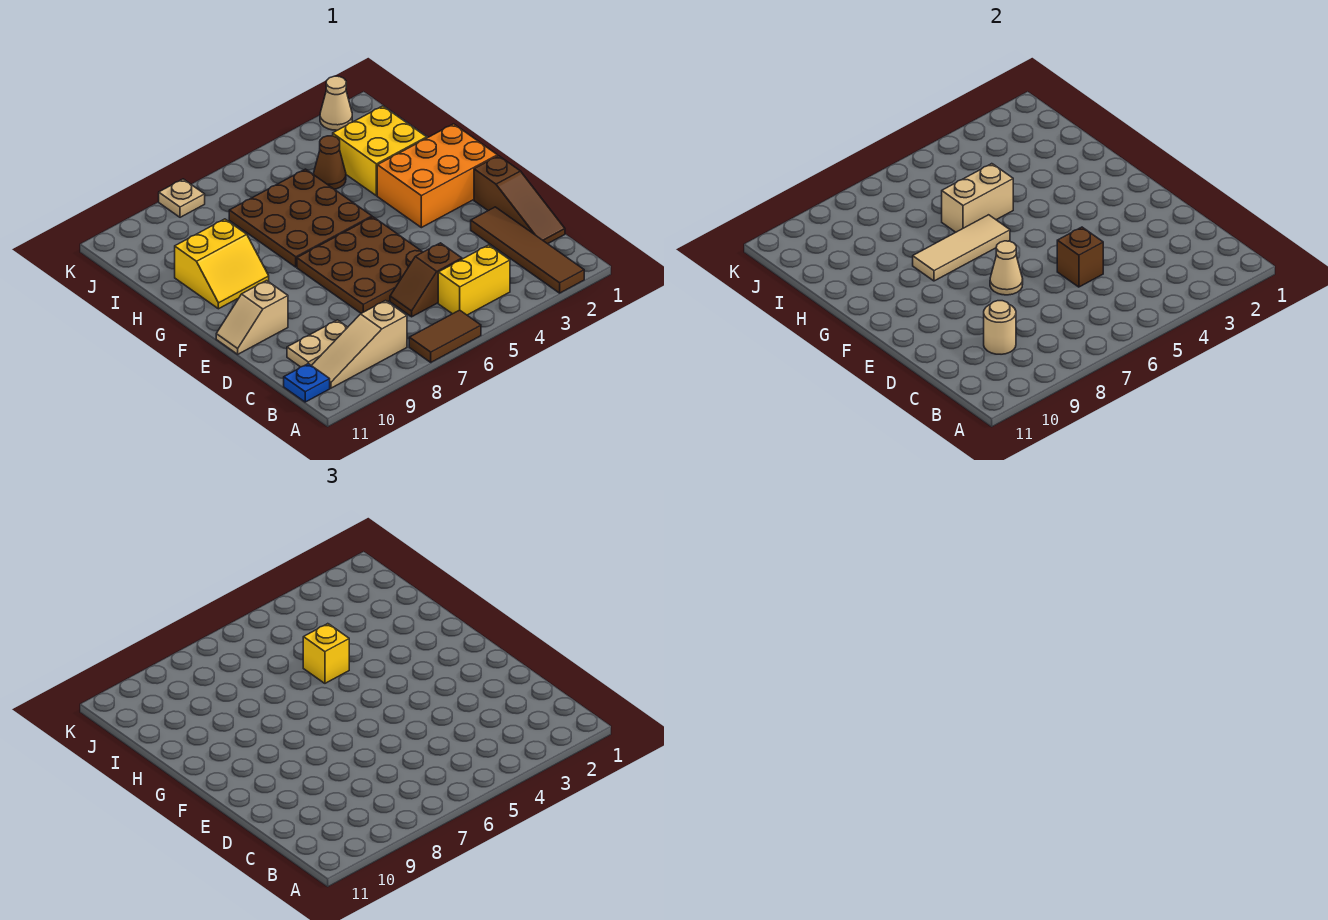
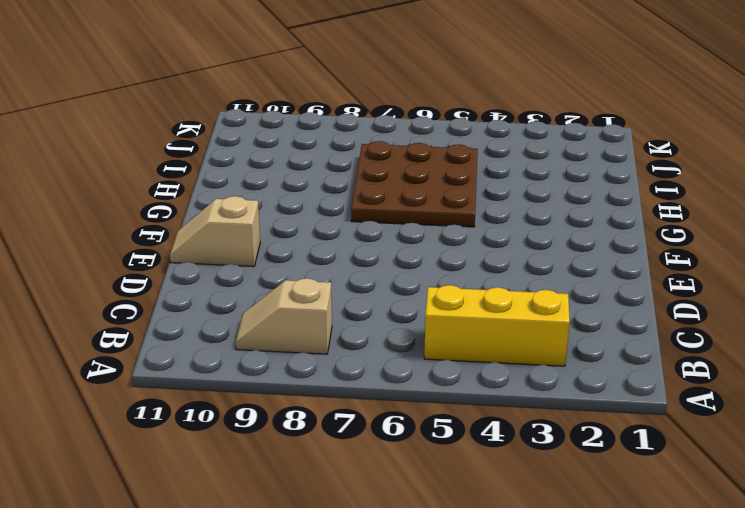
yellow 1x3 brick [424,285,570,366] -> yellow 1x2 brick [438,245,510,315]
tan 1x2 slope [236,278,332,354] -> tan 1x3 slope [311,301,407,388]
none -> brown 1x4 tile [471,207,584,293]
none -> brown 1x2 tile [409,310,481,362]
none -> blue 1x1 plate [284,364,330,402]

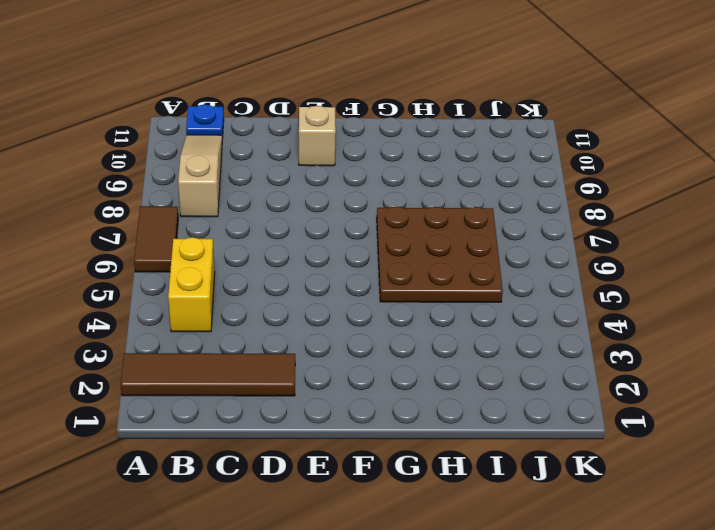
none -> brown 1x3 slope [474,156,565,244]
none -> brown 1x2 slope [390,243,462,317]
none -> tan 1x2 plate [287,320,348,367]

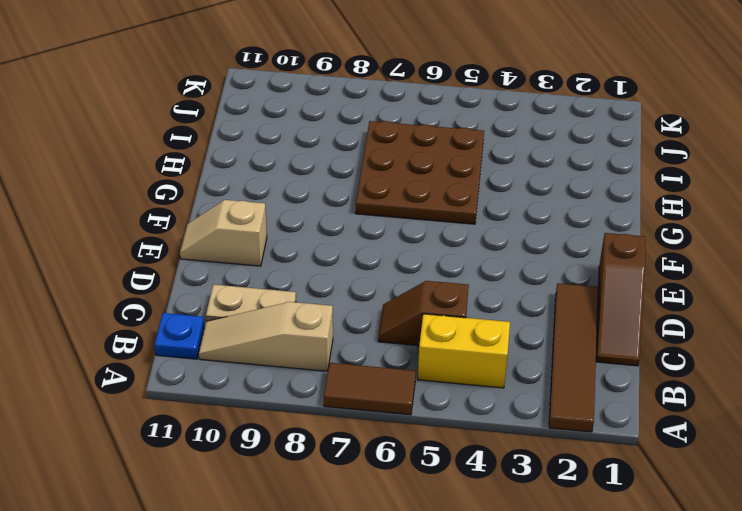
none -> brown 3x3 plate [297,217,423,313]
none -> orange 2x3 brick [377,124,497,228]
none -> yellow 2x2 slope [175,219,269,309]

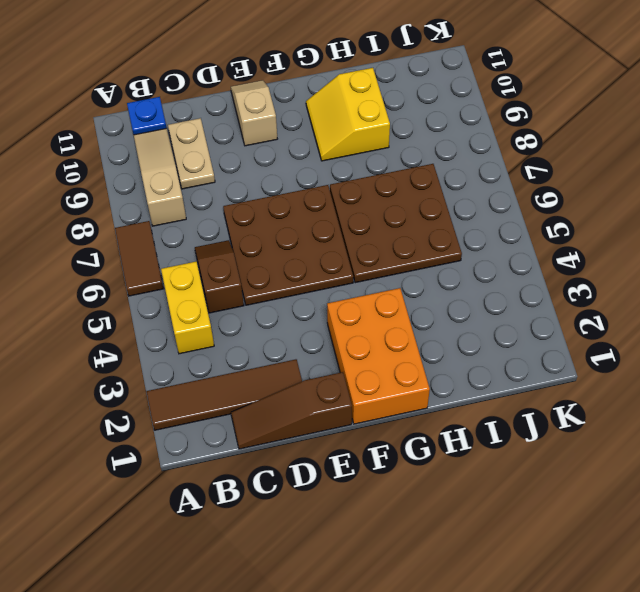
none -> yellow 2x2 brick [333,106,427,196]
none -> brown 1x1 cone [314,136,346,189]
none -> tan 1x1 cone [320,76,352,130]

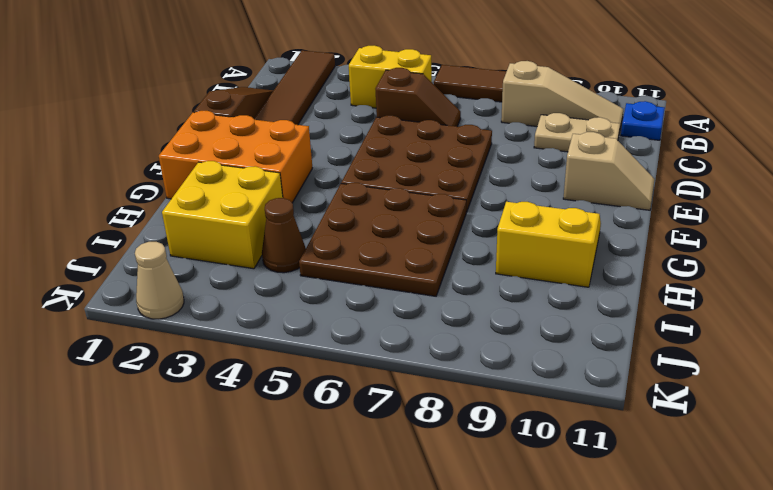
none -> tan 1x1 plate [159,179,205,217]
none -> tan 1x1 round brick [984,301,1016,354]
none -> brown 1x1 brick [1057,227,1103,287]

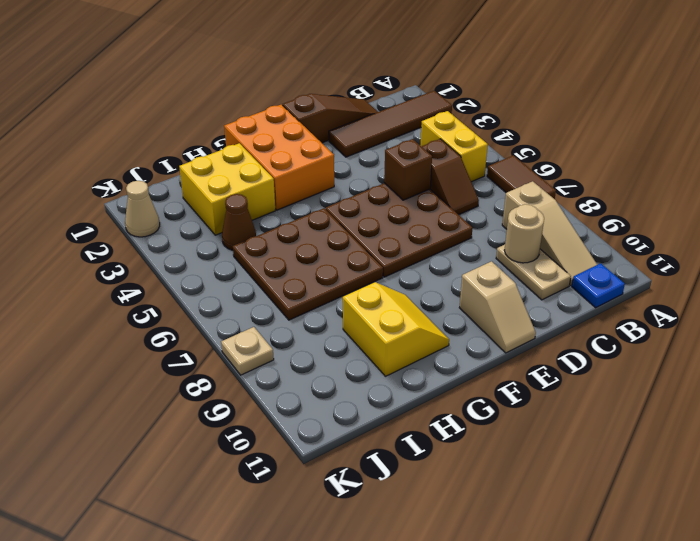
none -> tan 1x1 cone [990,241,1023,295]
none -> tan 1x3 tile [913,215,1010,281]
none -> tan 1x2 brick [942,164,1013,232]

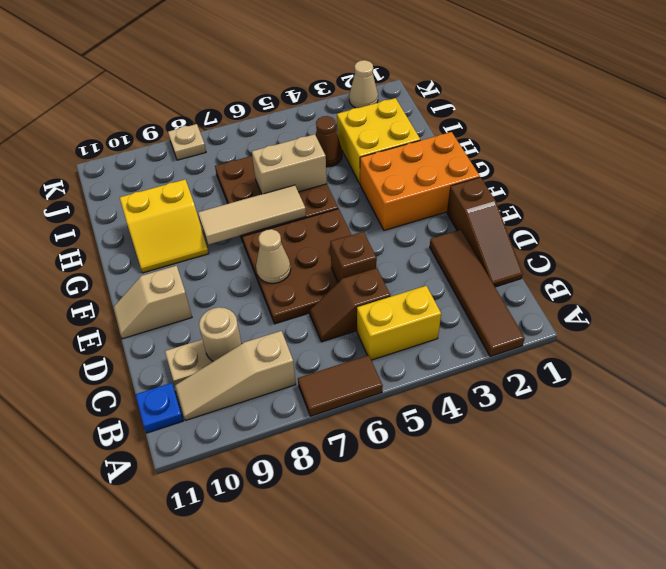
none -> yellow 1x1 brick [303,624,349,683]

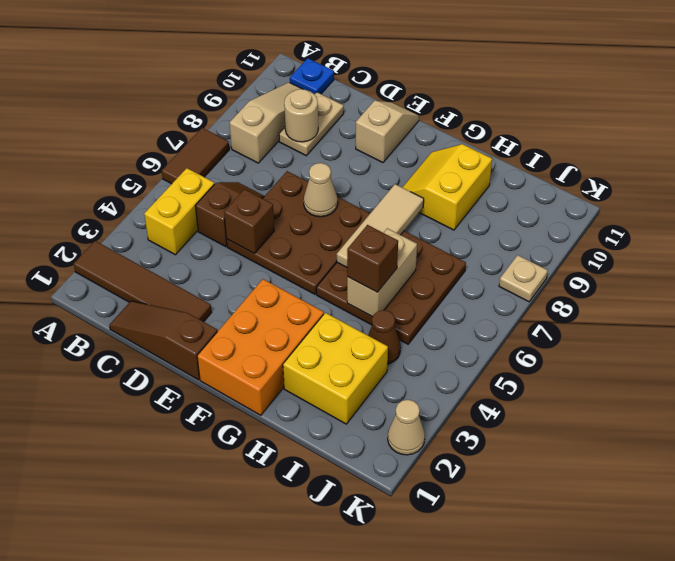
brown 1x1 brick [347,225,398,292] -> yellow 1x1 brick [303,624,349,683]

